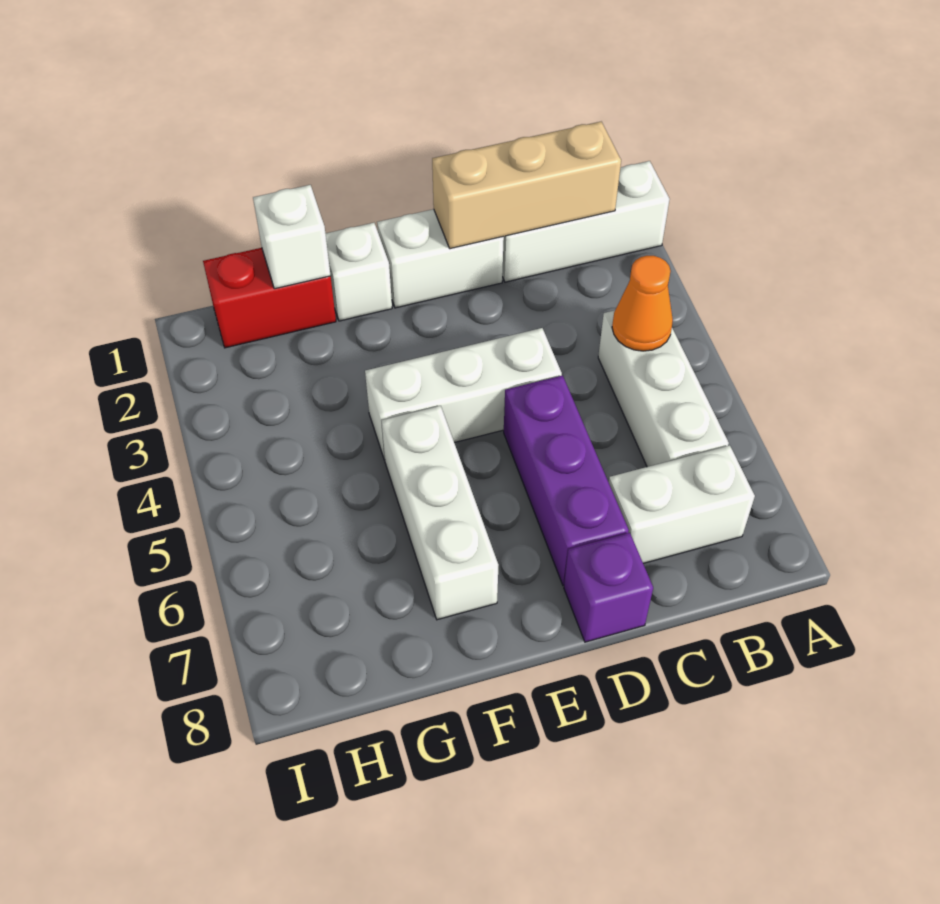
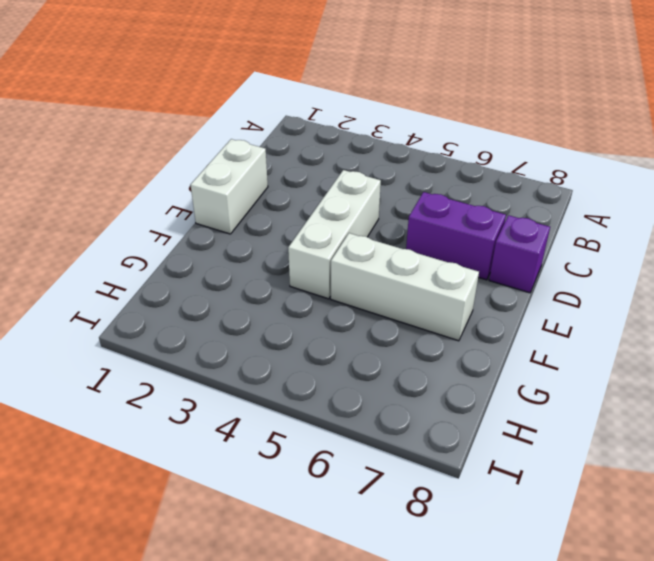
purple 1x2 brick [406,192,506,280] -> purple 1x3 brick [504,375,629,585]
none -> white 1x3 brick [502,161,670,282]
none -> white 1x3 brick [598,310,729,467]
none -> white 1x2 brick [609,445,755,564]

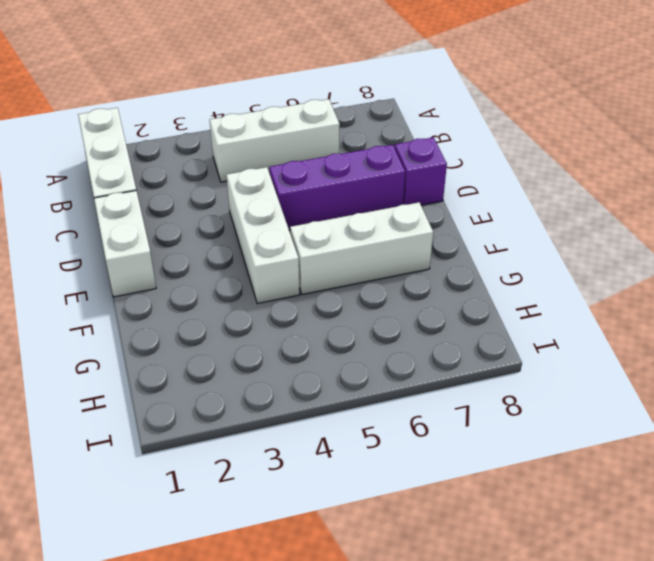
none -> white 1x2 brick [609,445,755,564]
none -> white 1x1 brick [326,223,392,321]
none -> red 1x2 brick [203,248,336,348]

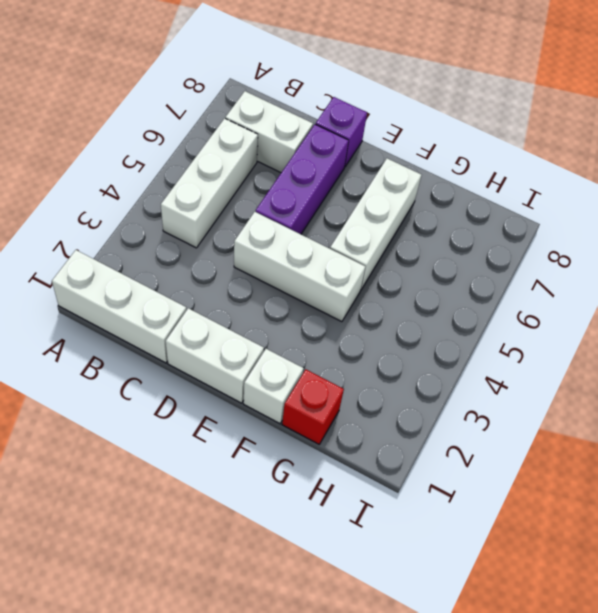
red 1x1 brick [282,369,344,444] -> red 1x2 brick [203,248,336,348]
none -> tan 1x3 brick [432,122,621,249]
none -> orange 1x1 cone [612,256,673,351]
none -> white 1x1 brick [253,185,331,289]

